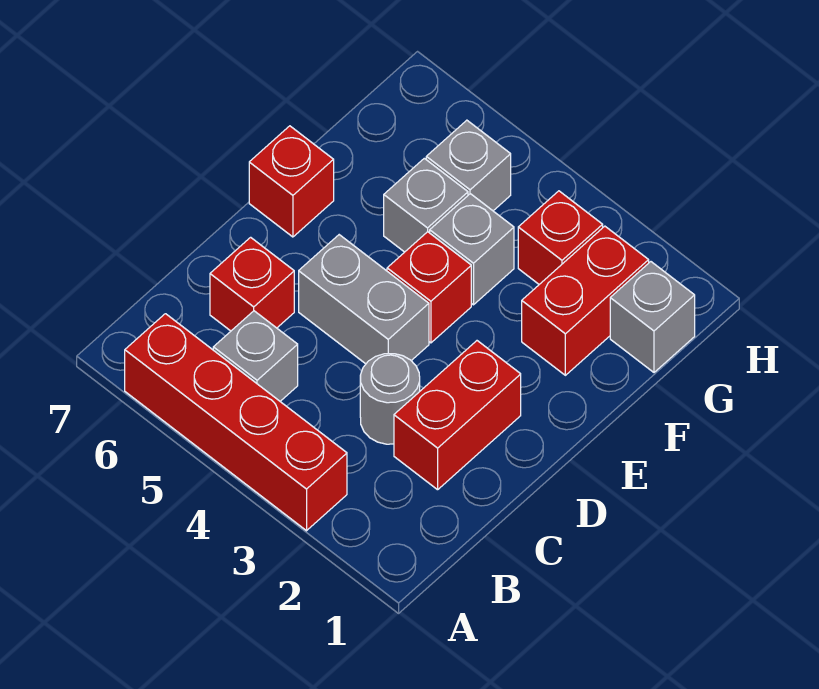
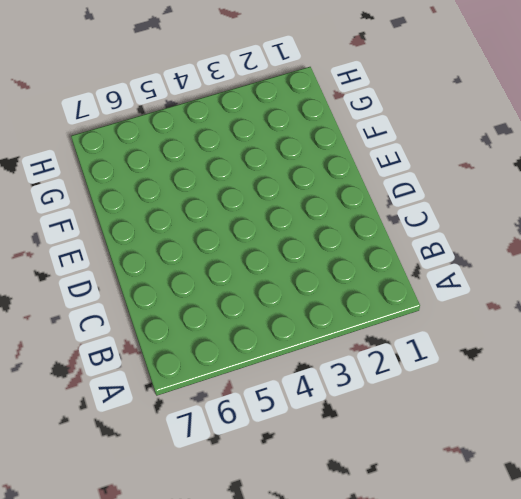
none -> red 1x4 brick [125,314,347,531]
none -> grey 1x1 brick [213,311,298,401]
none -> red 1x2 brick [394,341,521,490]

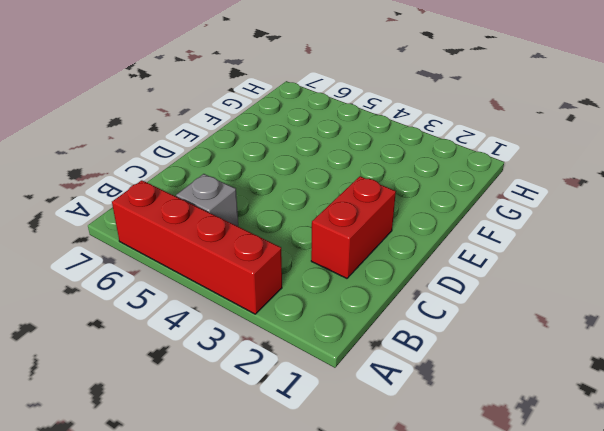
none -> grey 1x1 round brick [360,354,420,444]
none -> red 1x1 brick [210,237,294,331]
none -> grey 1x2 brick [299,235,429,364]

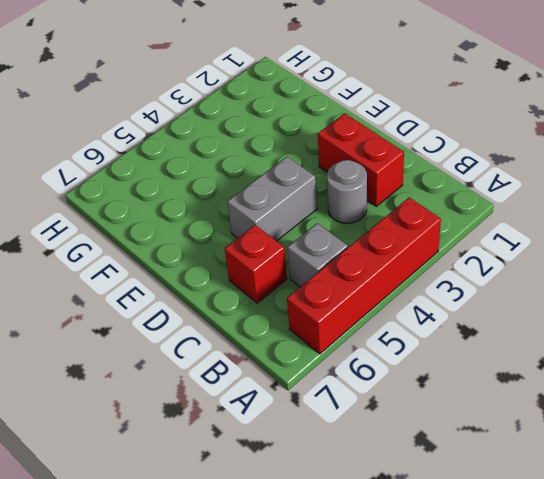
none -> red 1x1 brick [387,232,471,343]
none -> red 1x1 brick [249,126,334,237]
none -> red 1x2 brick [522,226,649,375]

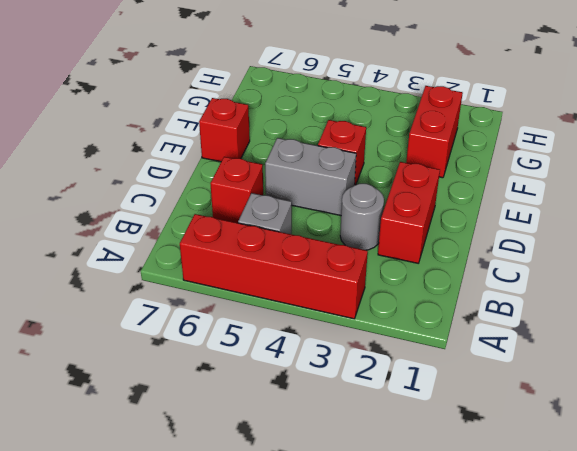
none -> grey 1x1 brick [430,194,514,305]
none -> grey 1x1 brick [384,158,468,252]
none -> grey 1x1 brick [610,262,695,372]

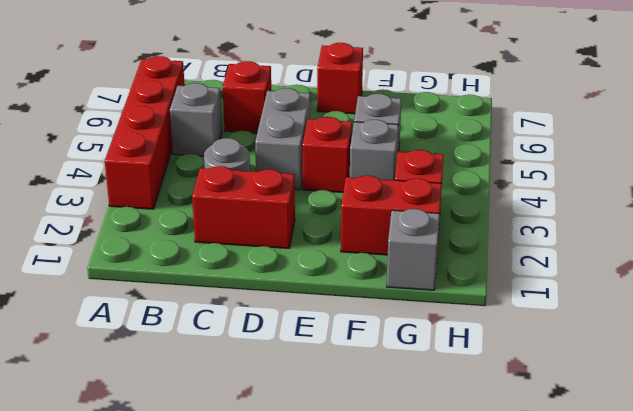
none -> grey 1x1 brick [426,120,511,211]

